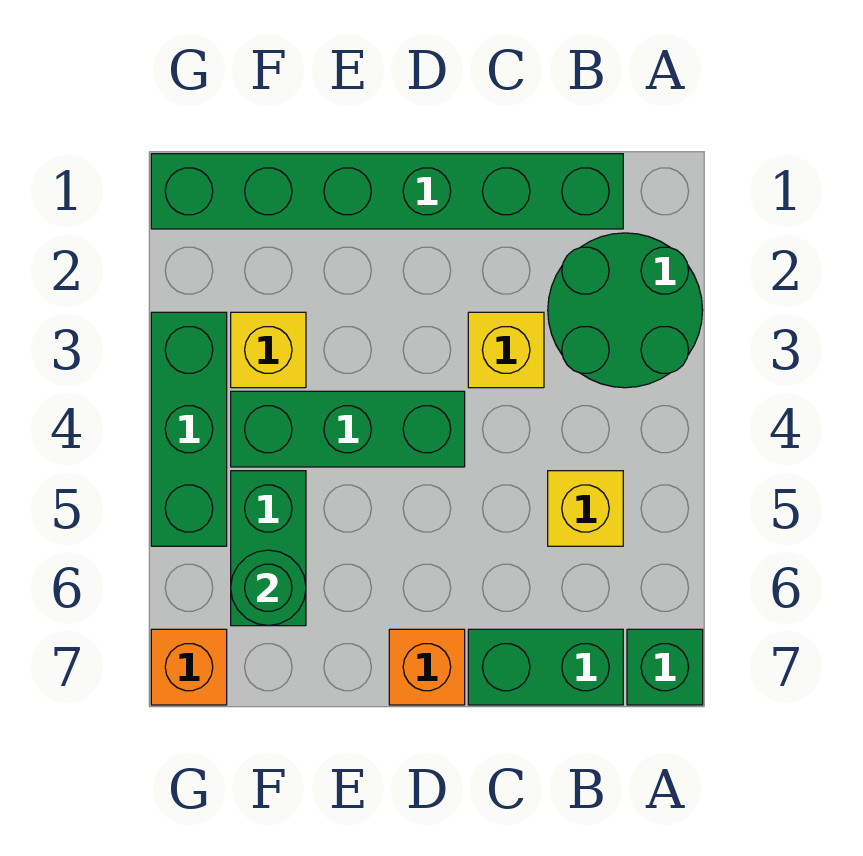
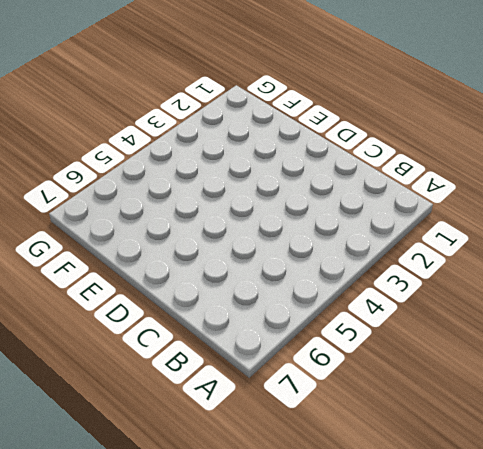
none -> green 2x2 round brick [548,233,703,388]
none -> green 1x1 brick [627,629,703,705]
none -> green 1x6 brick [151,154,623,229]

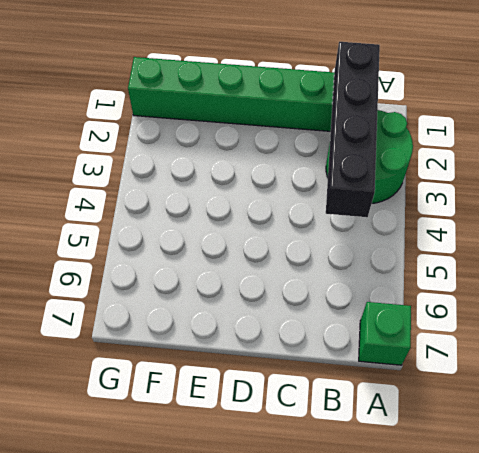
black 1x4 brick [326,42,380,217] -> none
none -> yellow 1x1 brick [548,471,623,546]
none -> green 1x2 brick [468,629,623,705]
none -> yellow 1x1 brick [468,312,544,388]

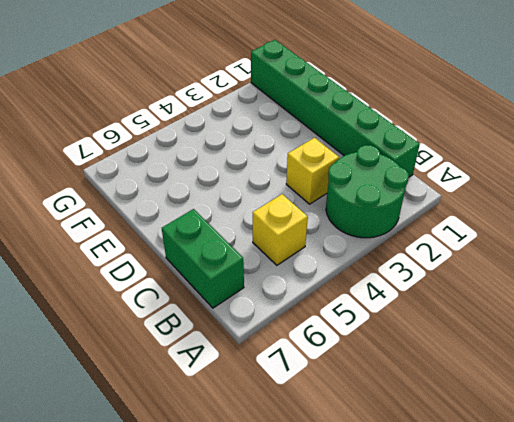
none -> green 1x1 brick [627,629,703,705]
none -> green 1x3 brick [231,391,465,467]
none -> orange 1x1 brick [389,629,465,705]

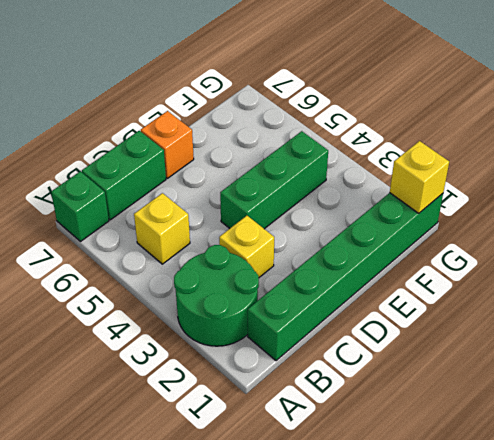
yellow 1x1 brick [390,141,449,213] -> yellow 1x1 brick moved to [231,312,306,388]
none -> green 1x2 brick [231,471,306,626]
none -> green 1x3 brick [151,312,227,546]
none -> orange 1x1 brick [151,629,227,705]

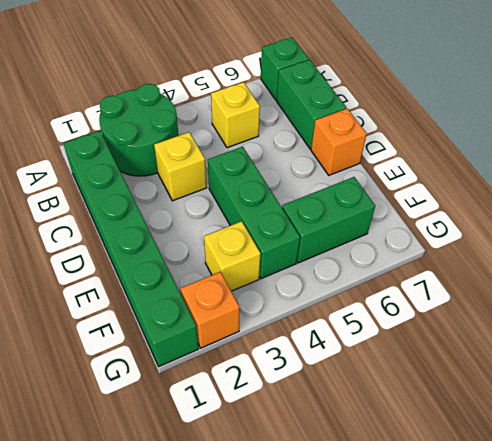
orange 1x1 brick [180,272,240,348] -> orange 1x1 brick moved to [151,629,227,705]
none -> green 1x3 brick [151,312,227,546]
none -> green 1x1 round brick [231,550,306,626]

